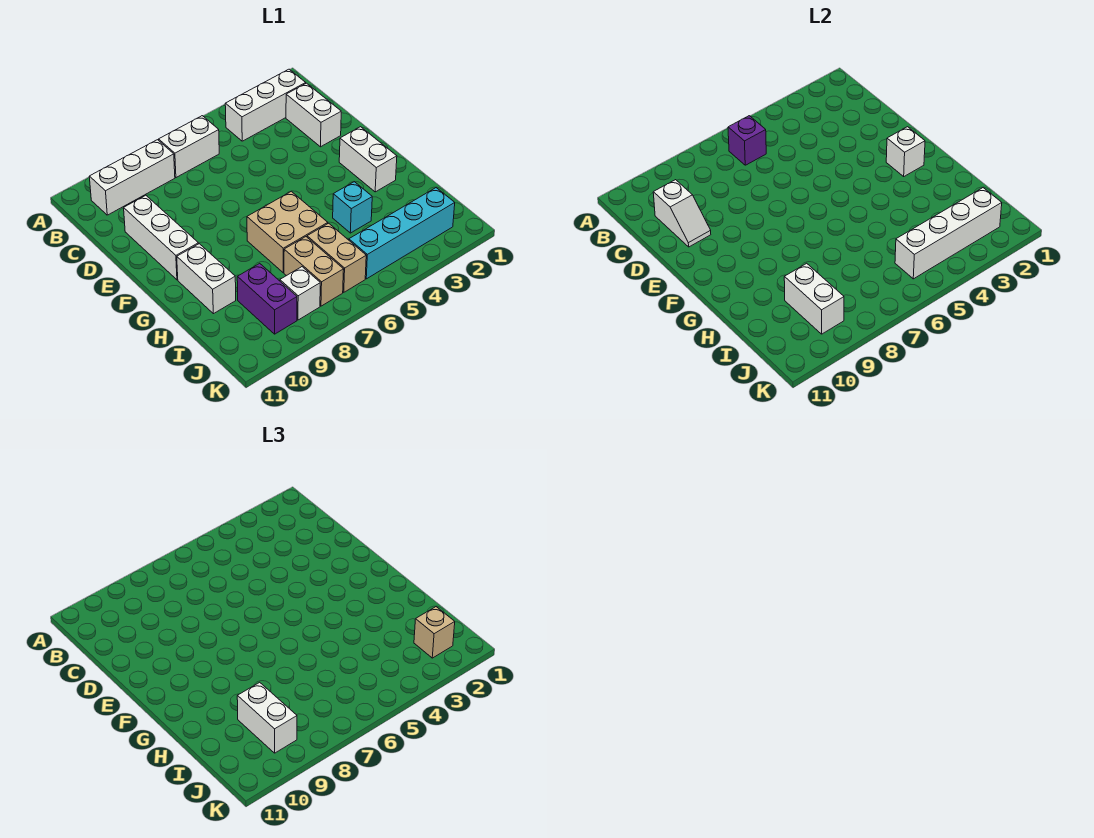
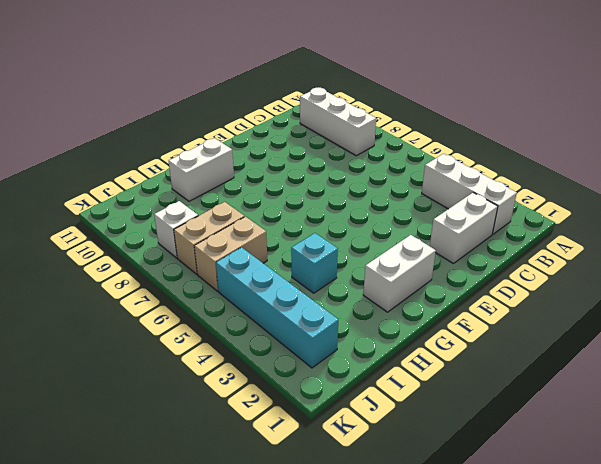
none -> white 1x2 brick [159,116,219,178]
none -> white 1x3 brick [124,195,198,280]
none -> tan 2x2 brick [247,191,328,273]

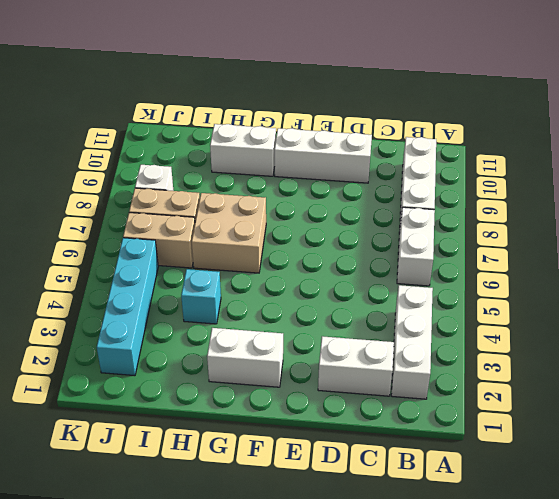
none -> purple 1x2 brick [237,263,297,334]
none -> purple 1x1 brick [728,116,766,165]
none -> white 1x2 slope [653,180,711,247]

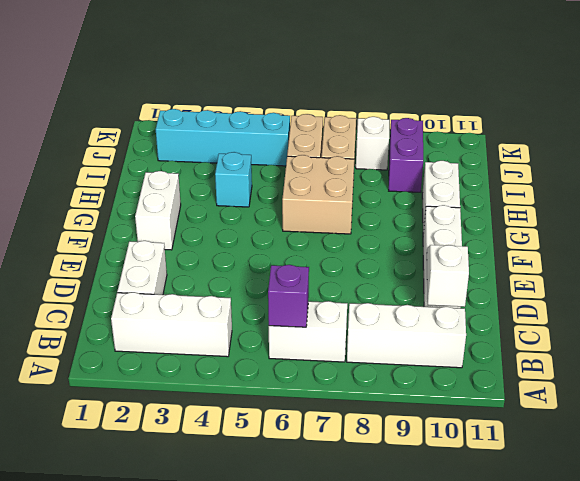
none -> white 1x1 brick [886,127,925,176]
none -> white 1x2 brick [784,263,844,334]
none -> white 1x4 brick [895,188,1002,279]

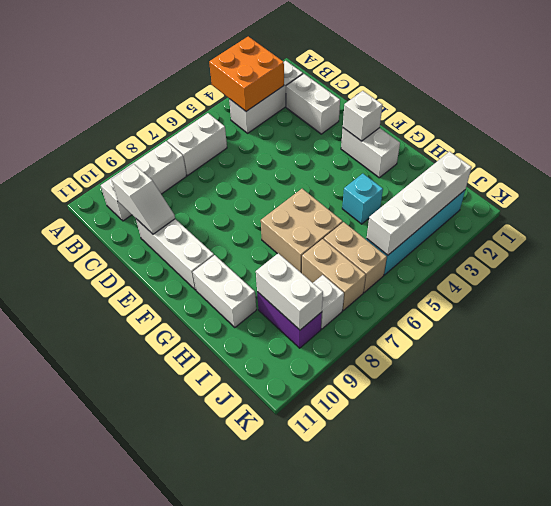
orange 2x2 brick [209,36,284,111] -> none
none -> purple 1x1 brick [728,116,766,165]
none -> white 1x2 brick [237,682,297,753]
none -> tan 1x1 brick [414,607,455,658]

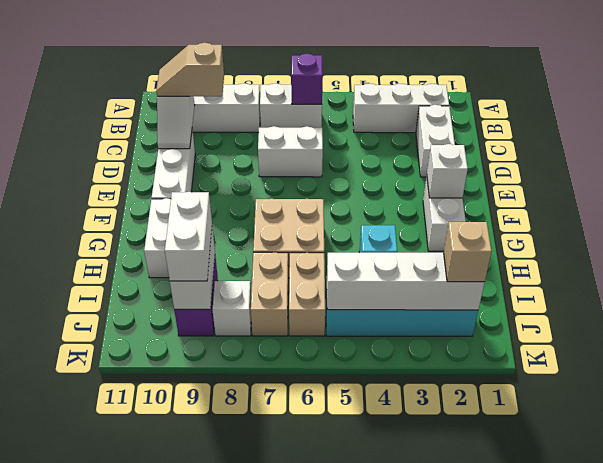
tan 1x2 slope [156,43,224,96] -> none
white 1x2 brick [258,126,323,177] -> none

